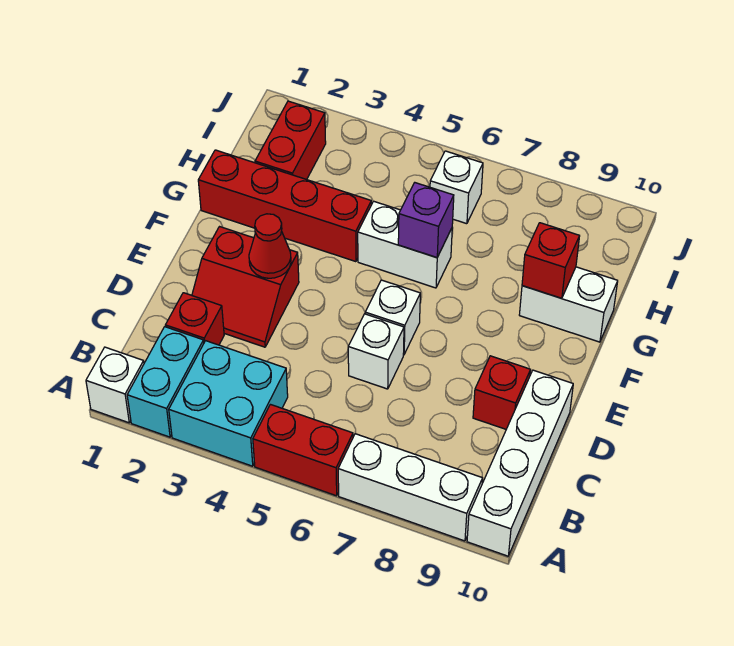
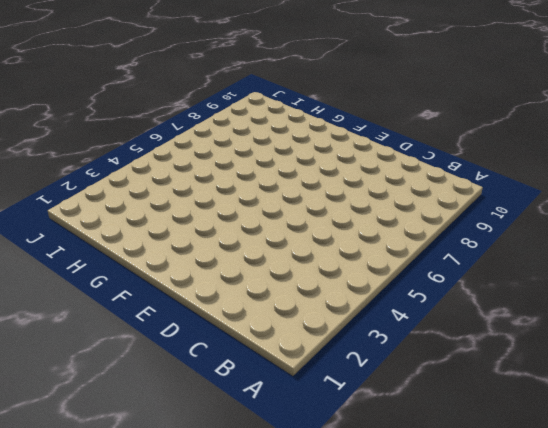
none -> white 1x1 brick [86,347,144,423]
none -> cyan 1x2 brick [127,327,204,437]
none -> cyan 2x2 brick [169,341,288,466]

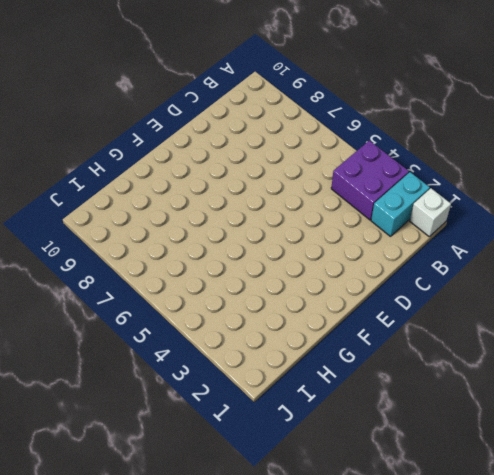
purple 2x2 brick [331,141,409,220] -> cyan 2x2 brick [169,341,288,466]
none -> red 1x2 brick [253,405,353,496]
none -> white 1x3 brick [338,434,483,541]
none -> white 1x4 brick [467,370,573,556]

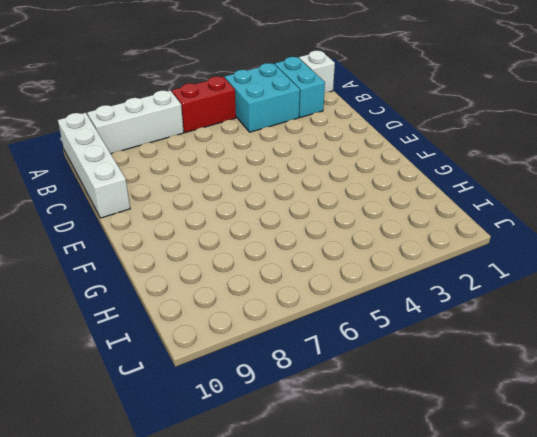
none -> red 1x1 brick [165,293,224,345]
none -> red 2x2 slope [192,227,299,347]
none -> white 1x1 brick [348,314,404,389]

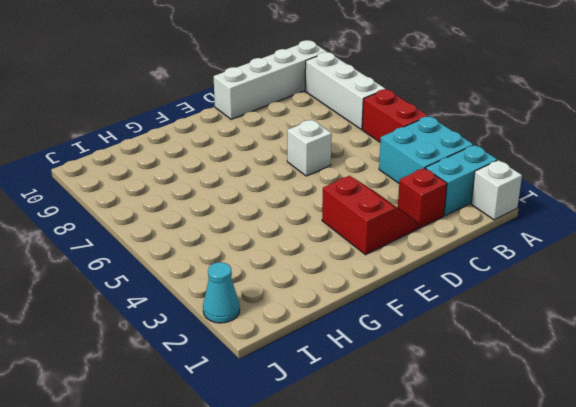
cyan 1x1 cone [203,262,240,323] -> none
none -> red 1x1 brick [473,356,530,429]
none -> white 1x1 brick [365,280,420,355]
none -> red 1x4 brick [198,150,371,262]

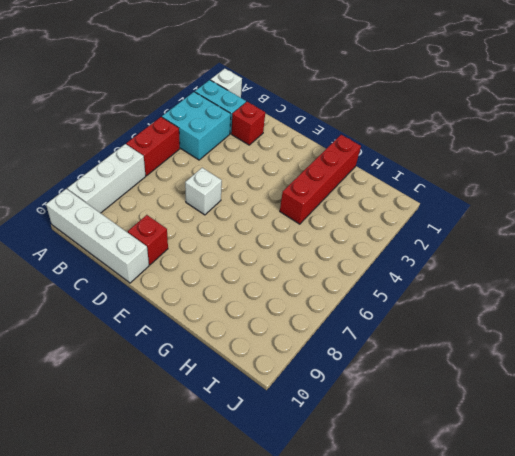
none -> red 2x2 slope [192,227,299,347]
none -> white 1x1 brick [365,280,420,355]
none -> white 1x2 brick [358,201,452,288]

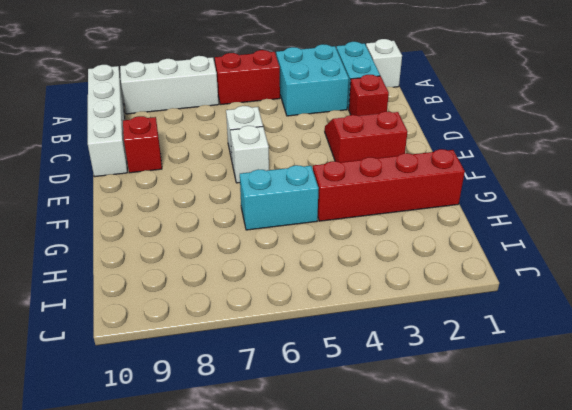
cyan 1x2 brick [240,165,319,230] -> white 1x2 brick [358,201,452,288]
none -> white 1x2 brick [519,267,618,342]
none -> red 1x2 brick [255,101,326,180]
none -> white 1x1 brick [430,151,483,224]

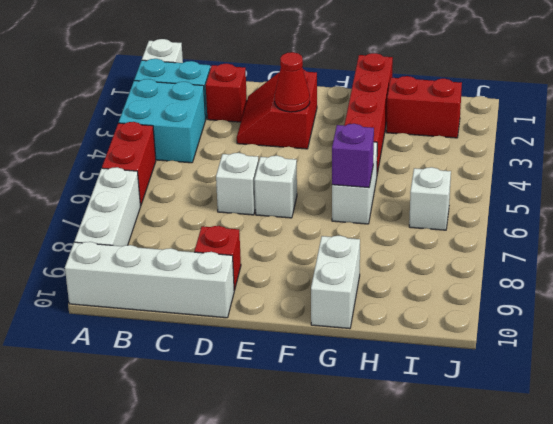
none -> red 1x1 brick [522,223,580,298]

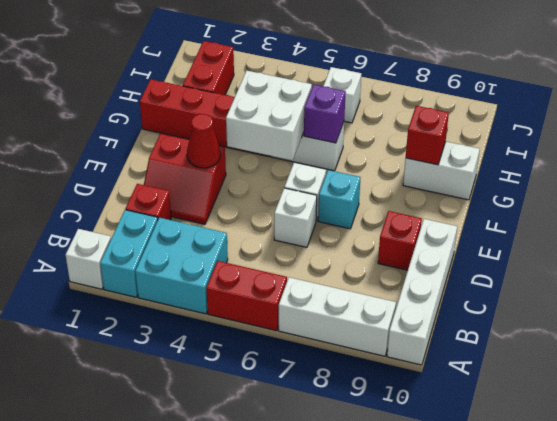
cyan 1x1 brick [318,170,361,229] -> none
white 2x2 brick [226,71,312,161] -> none

